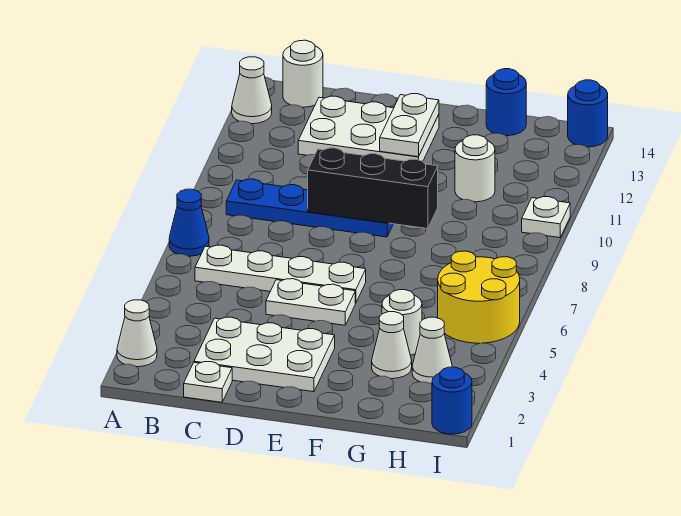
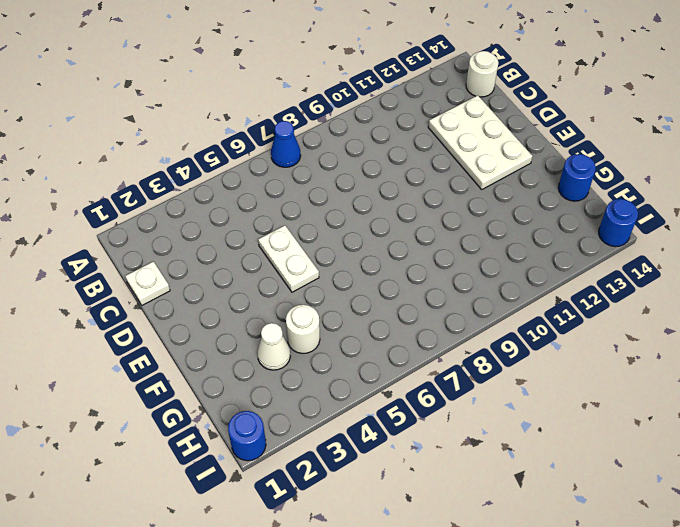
none -> white 1x1 cone [117,300,157,367]
none -> white 1x1 cone [232,57,272,124]
none -> white 1x4 plate [195,245,366,303]

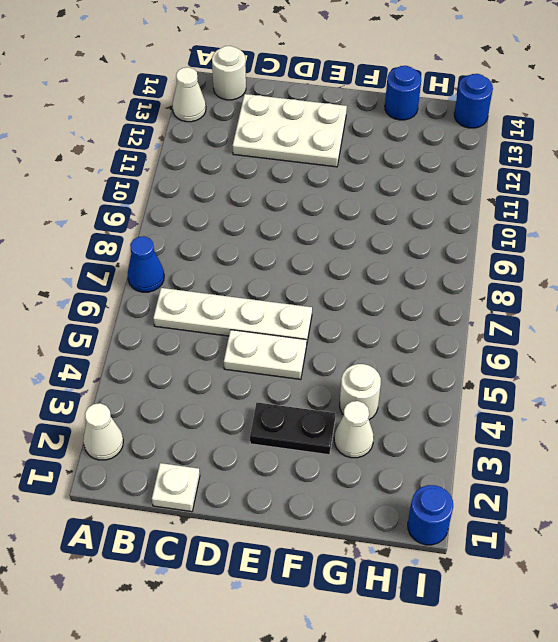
black 1x2 plate [250,403,335,455] -> white 2x3 plate [194,317,335,392]
none -> blue 1x4 plate [226,179,393,237]
none -> white 1x1 round brick [455,135,495,202]
none -> white 1x1 cone [412,317,452,384]

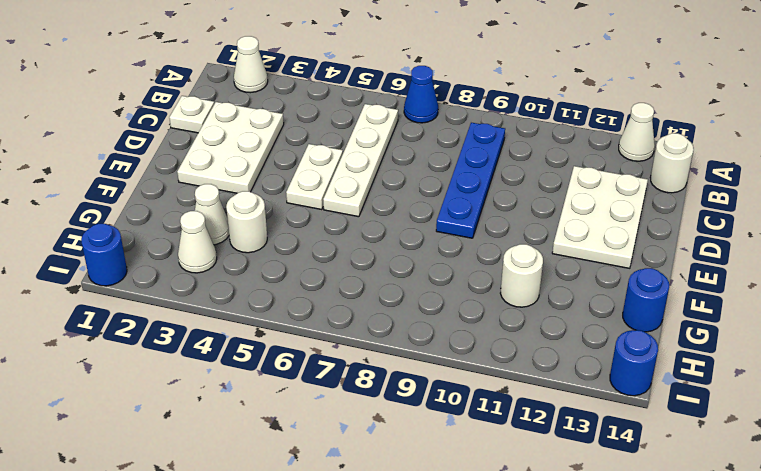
none -> yellow 2x2 round brick [438,251,520,343]
none -> white 1x1 plate [522,197,570,238]
none -> black 1x3 brick [308,148,438,229]

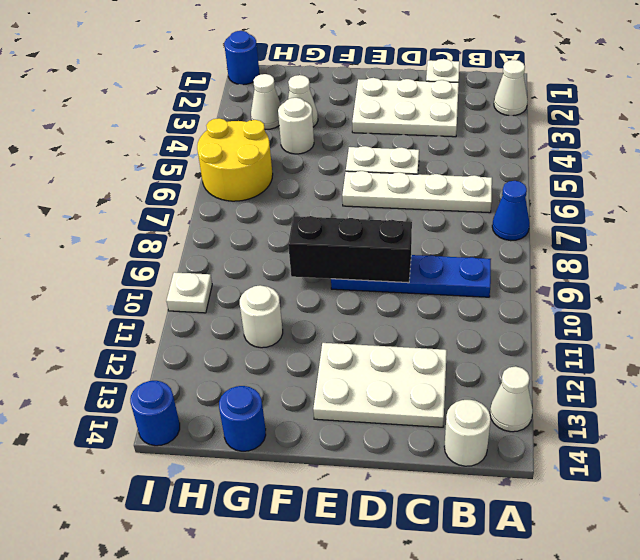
none -> white 1x2 plate [380,94,439,157]

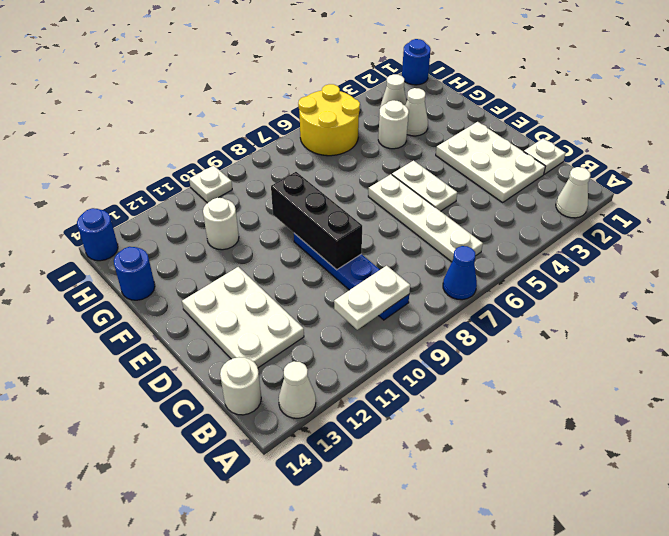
white 1x2 plate [334,266,410,330] -> white 1x2 plate moved to [380,94,439,157]

